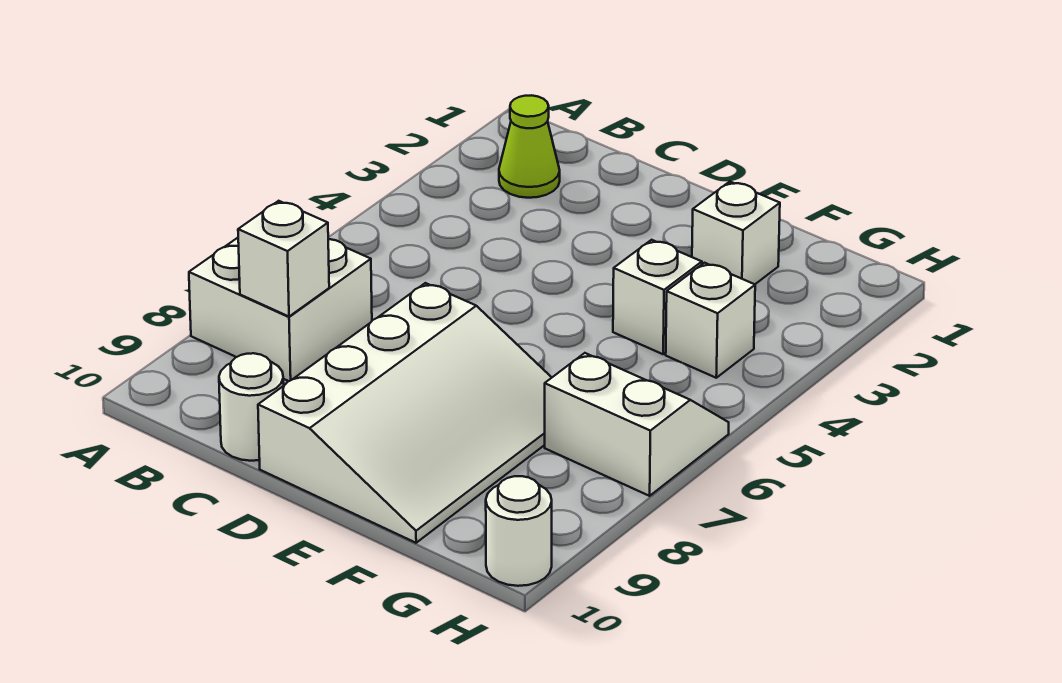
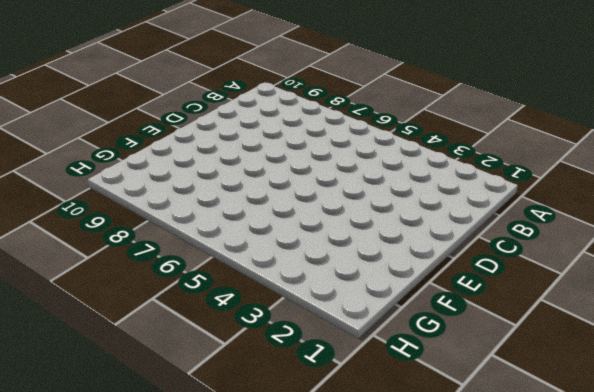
none -> white 2x2 brick [189,238,372,381]
none -> lime 1x1 cone [499,95,560,198]

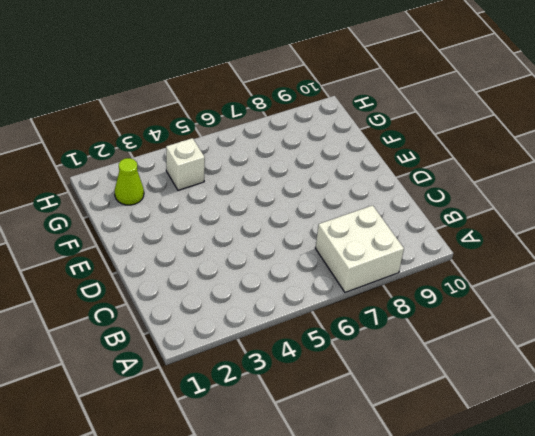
lime 1x1 cone [115,158,144,205] -> lime 1x1 cone moved to [499,95,560,198]
none -> white 1x1 round brick [219,353,284,461]
none -> white 3x4 slope [258,283,552,543]

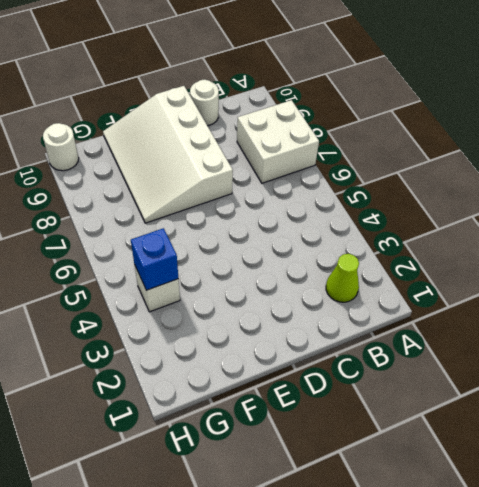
blue 1x1 brick [131,228,178,290] -> none
none -> white 1x1 brick [692,182,780,284]
none -> white 1x1 brick [613,240,702,354]

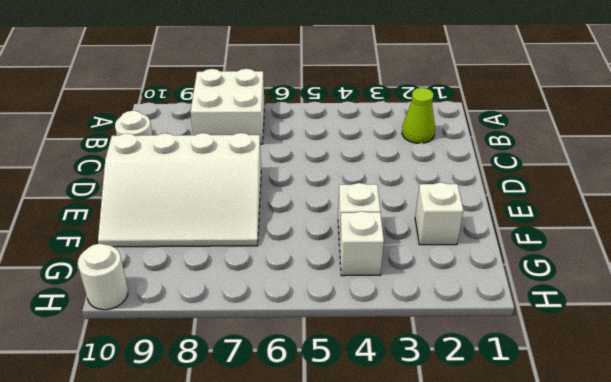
none -> white 2x2 slope [545,353,729,496]
none -> white 1x1 brick [238,201,329,316]

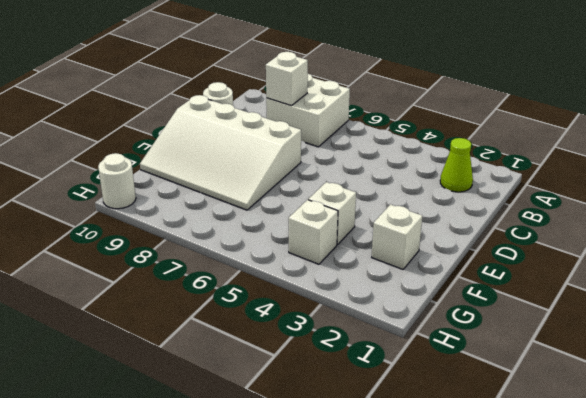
none -> white 2x2 slope [545,353,729,496]

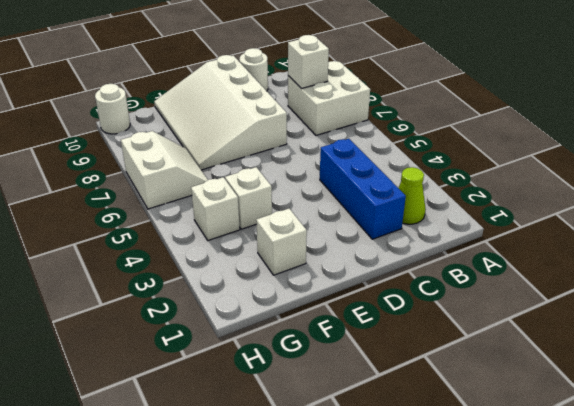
blue 1x3 brick [320,139,406,239] -> none
white 2x2 slope [121,131,208,209] -> white 2x2 slope turned to [545,353,729,496]

